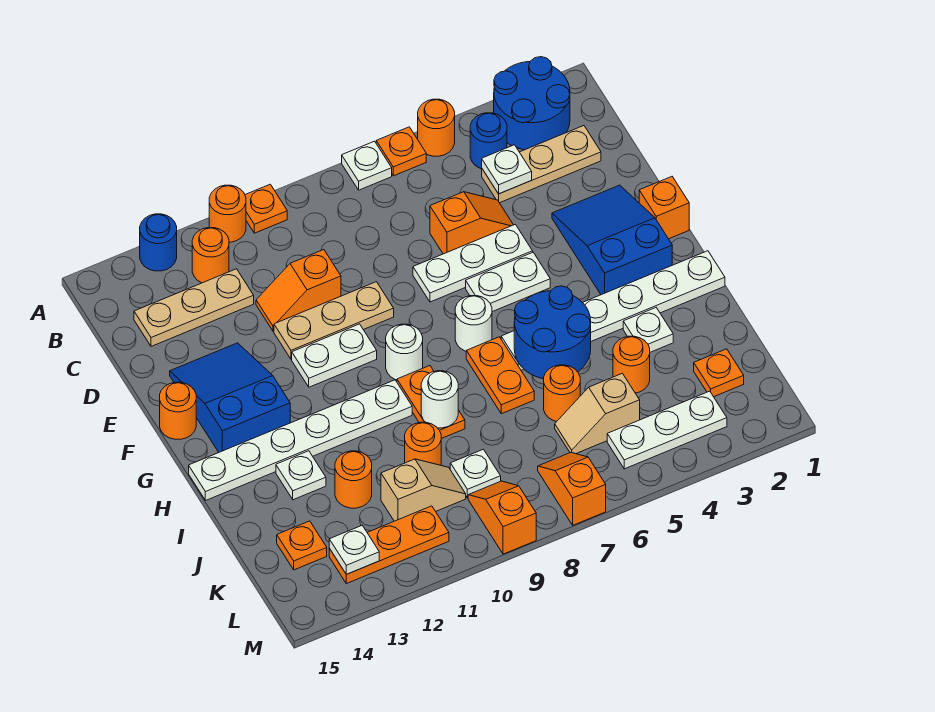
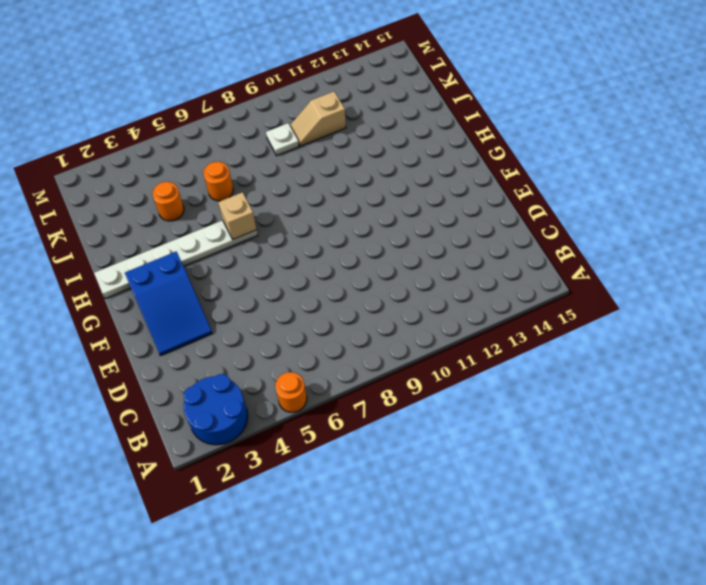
tan 1x1 brick [218,192,257,239] -> blue 2x2 round brick [514,286,591,379]
none -> orange 1x1 plate [376,127,426,176]
none -> white 1x1 plate [342,141,392,190]
none -> orange 1x1 plate [245,184,287,233]
none -> orange 1x1 round brick [209,185,246,242]

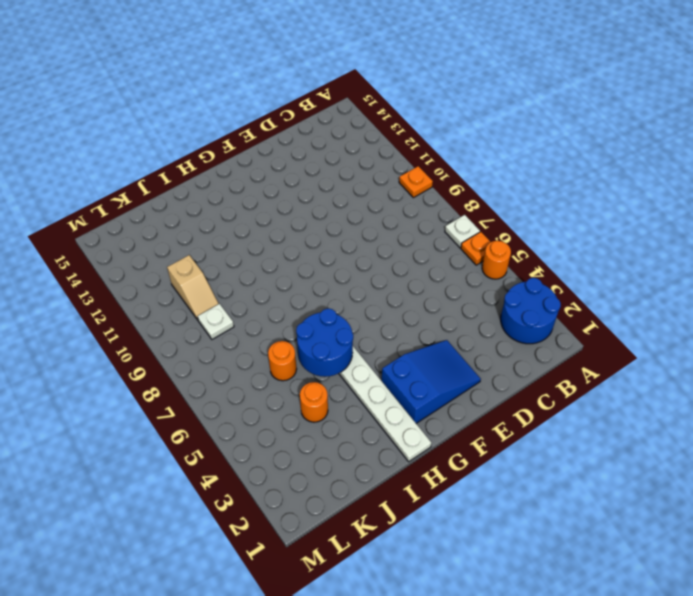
none -> orange 1x1 round brick [209,185,246,242]
none -> blue 1x1 round brick [140,214,177,271]
none -> blue 1x1 round brick [470,113,507,169]
none -> orange 1x1 round brick [192,228,229,283]

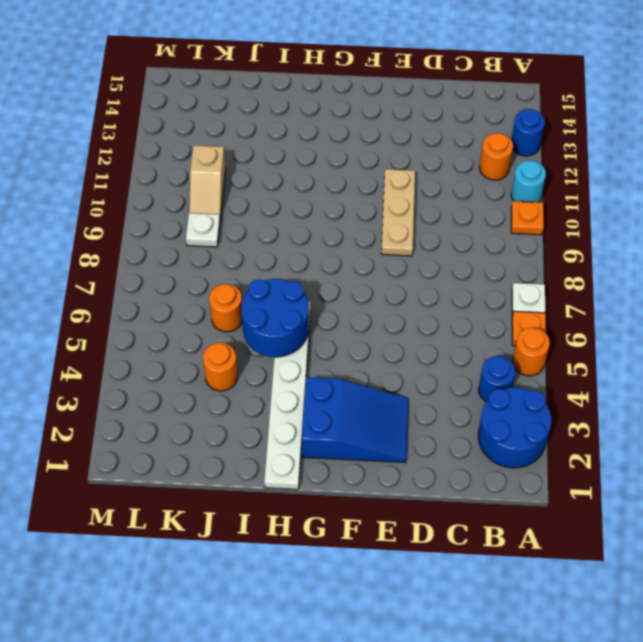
cyan 1x1 round brick [511,160,546,202] -> orange 1x1 round brick [209,185,246,242]
none -> tan 1x3 plate [482,126,601,203]
none -> tan 1x3 plate [134,269,254,346]
none -> orange 1x2 slope [430,192,513,254]
none -> orange 1x2 slope [256,250,341,331]

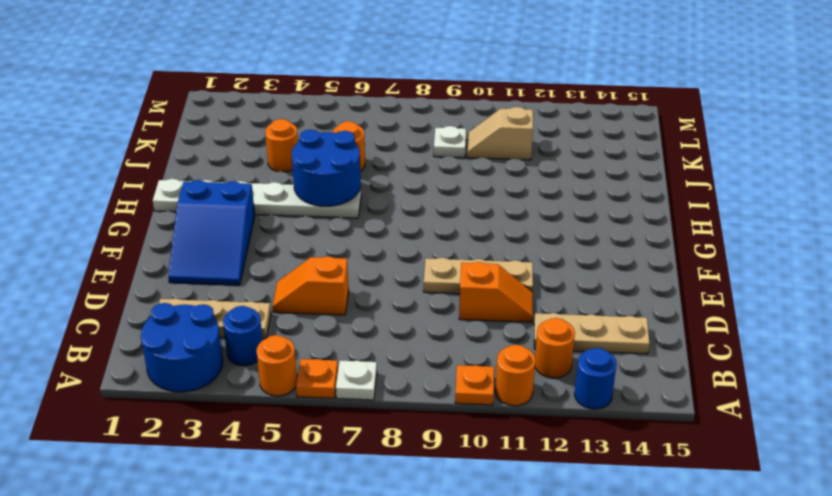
none -> white 1x3 plate [413,224,533,302]
none -> blue 2x3 slope [170,343,290,452]
none -> orange 1x1 brick [639,177,689,239]
none -> white 1x2 plate [466,253,550,312]

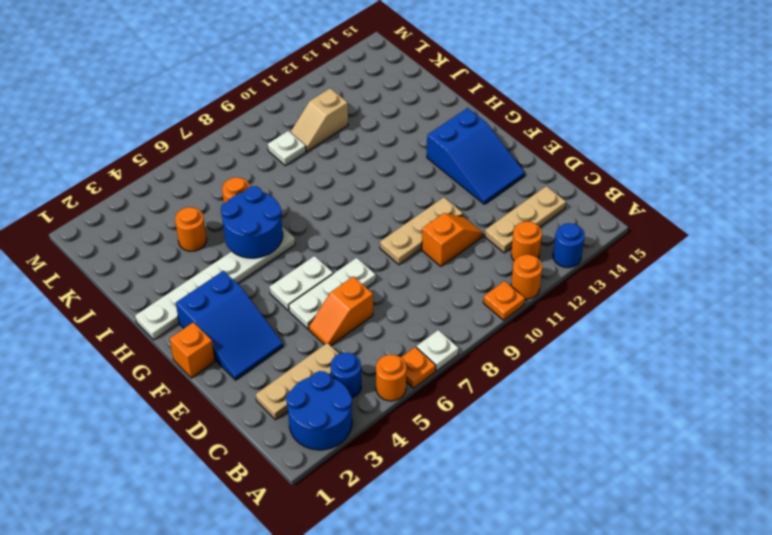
none -> white 1x2 plate [292,324,377,387]
none -> orange 1x1 round brick [160,382,196,439]
none -> white 1x1 round brick [455,296,492,351]
none -> white 1x1 round brick [386,324,423,380]

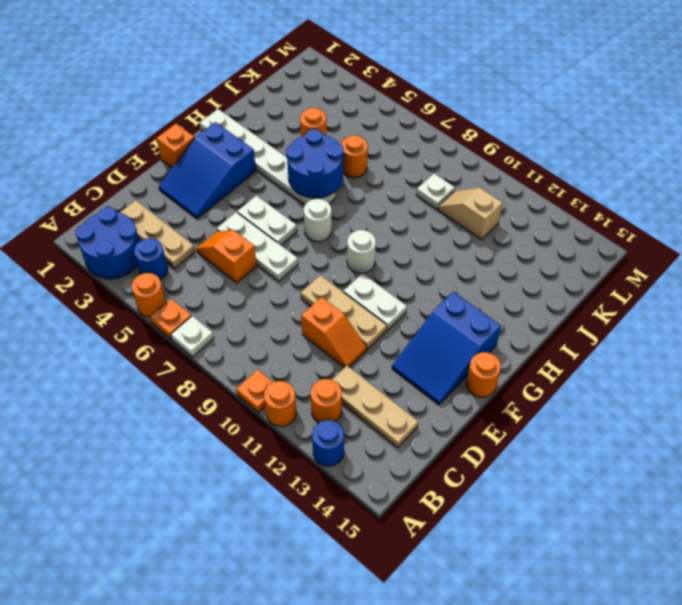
none -> orange 1x2 plate [466,337,534,414]
none -> orange 1x2 plate [397,366,465,439]
none -> white 1x6 plate [189,380,412,501]
none -> white 1x1 plate [623,308,673,352]

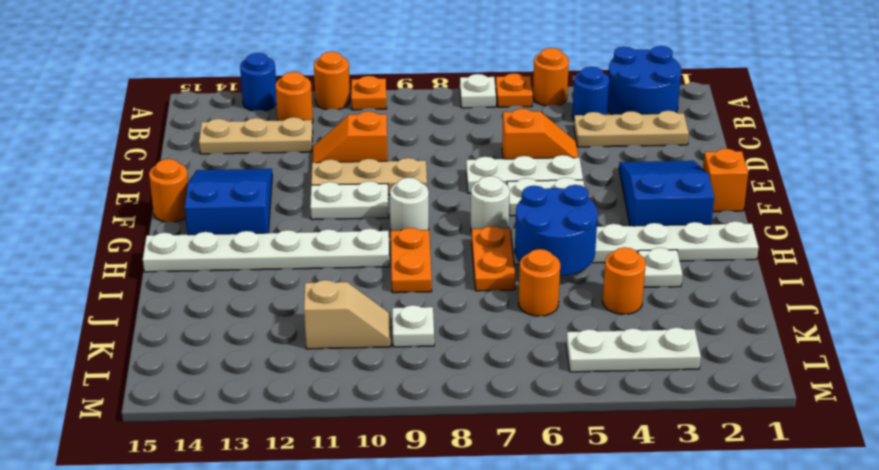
none -> white 1x1 plate [276,451,326,500]
none -> orange 1x1 round brick [405,422,441,465]
none -> orange 1x1 round brick [335,451,372,508]
none -> orange 1x1 plate [694,349,744,397]

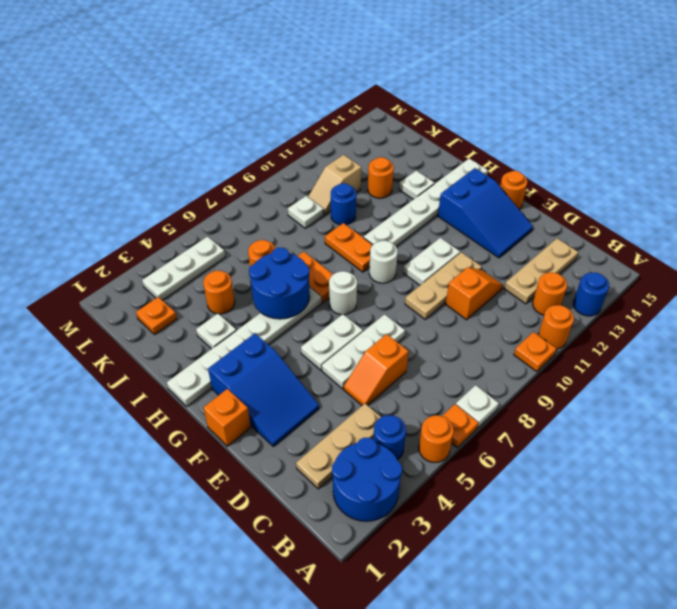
blue 1x1 round brick [331,183,356,225] -> orange 1x1 round brick [405,422,441,465]
none -> tan 1x2 slope [555,373,640,454]
none -> orange 1x1 plate [277,521,327,570]
none -> orange 1x2 slope [538,452,606,525]
none -> orange 1x2 slope [468,481,536,554]

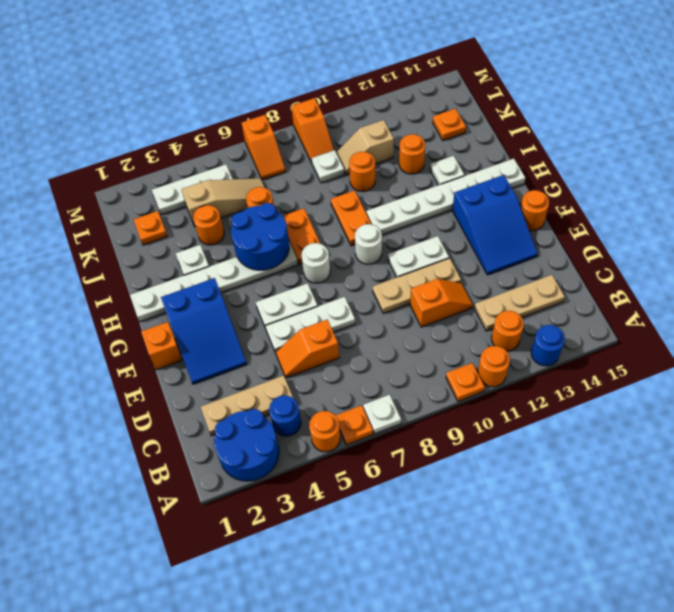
tan 1x3 slope [181,178,265,227] -> tan 1x2 slope [555,373,640,454]
none -> orange 1x3 plate [329,506,449,584]
none -> white 1x1 plate [482,145,532,194]
none -> white 1x1 round brick [421,371,458,428]
none -> white 1x1 plate [329,526,379,574]

